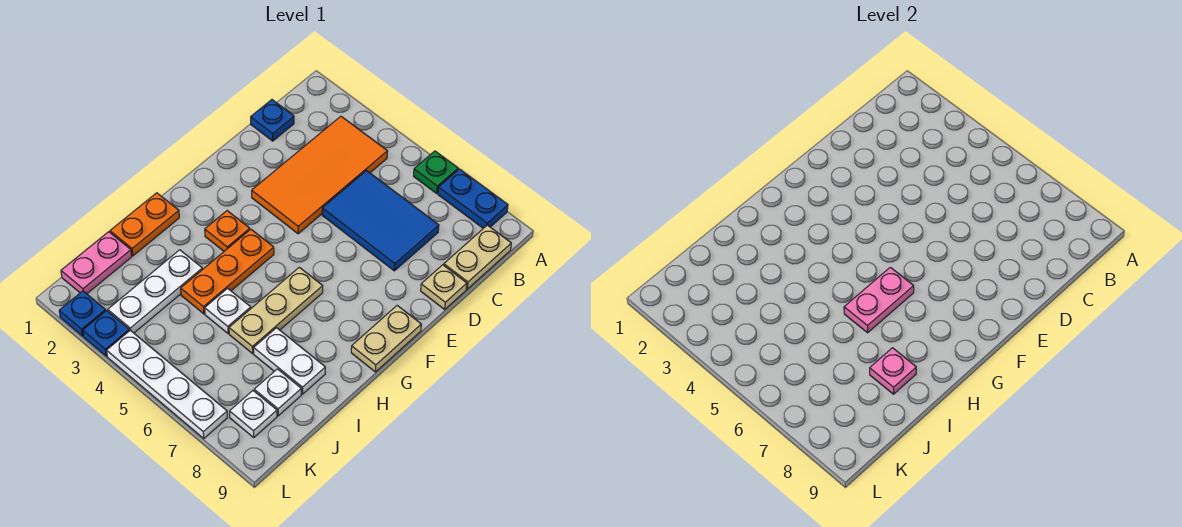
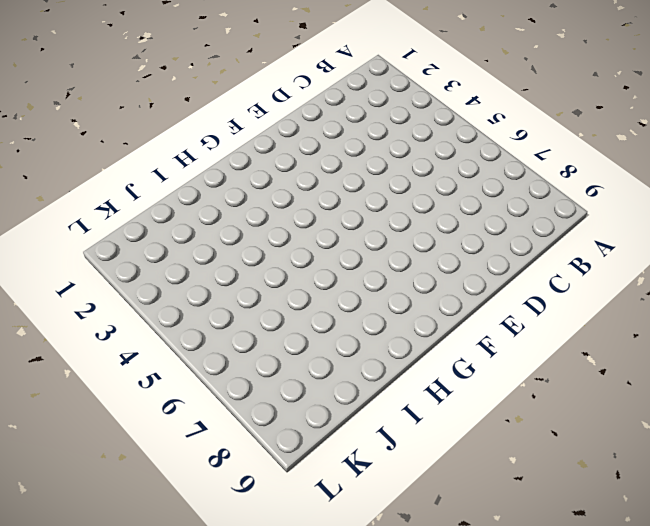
none -> green 1x1 plate [414,151,458,193]
none -> blue 1x2 plate [438,169,508,228]
none -> orange 2x4 tile [252,116,387,234]

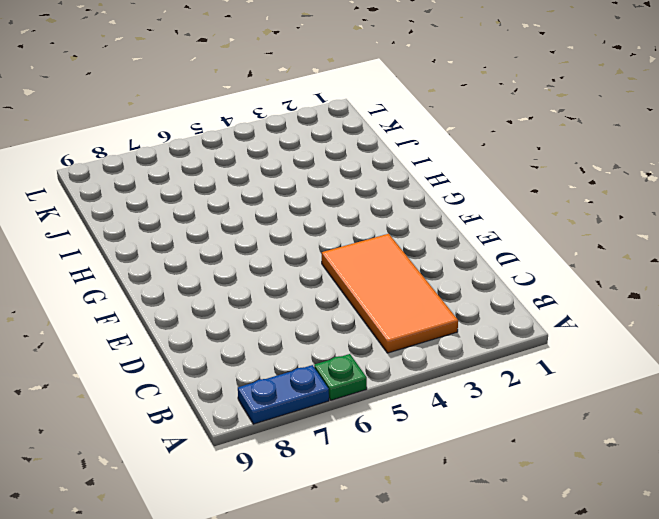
none -> tan 1x2 plate [444,225,511,289]
none -> blue 1x1 plate [251,100,294,141]
none -> blue 2x3 tile [322,171,439,271]

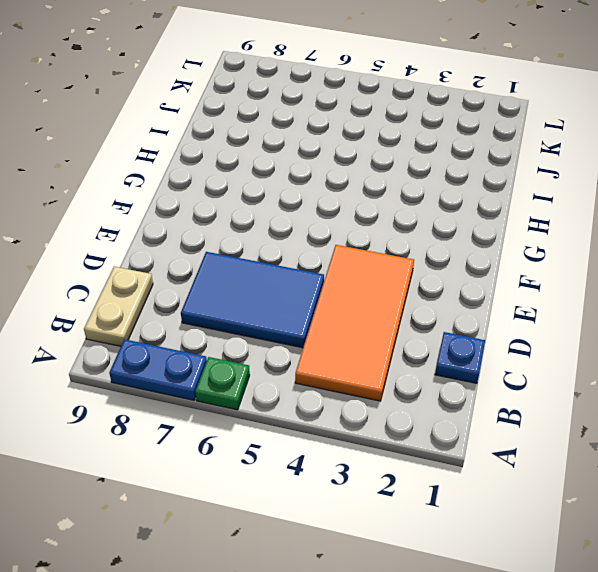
none -> tan 1x1 plate [421,265,467,309]
none -> tan 1x2 plate [351,305,421,372]
none -> orange 1x1 plate [205,211,250,251]

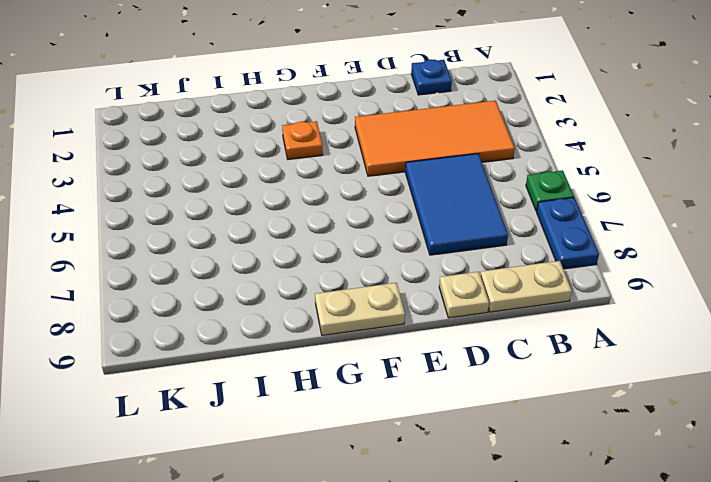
none -> orange 1x3 plate [181,229,274,314]
none -> tan 1x3 plate [229,267,323,353]
none -> orange 1x2 plate [110,193,179,256]

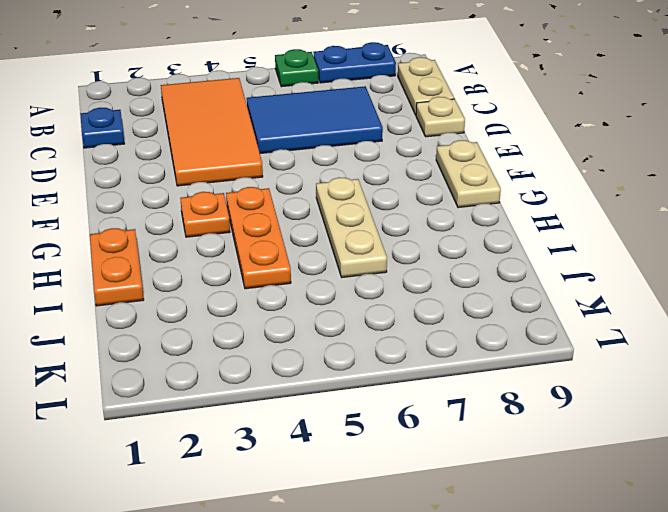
none -> white 1x3 plate [108,250,202,333]
none -> white 1x1 plate [205,288,251,334]
none -> white 1x2 plate [254,328,325,394]

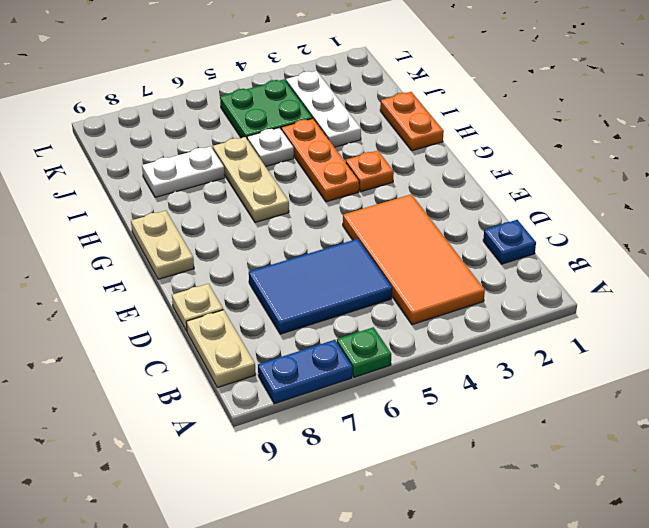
green 2x2 plate [220,79,313,138] -> none
none -> pink 1x2 plate [61,232,132,294]
none -> white 1x1 plate [254,369,301,416]
none -> white 1x1 plate [230,391,277,437]

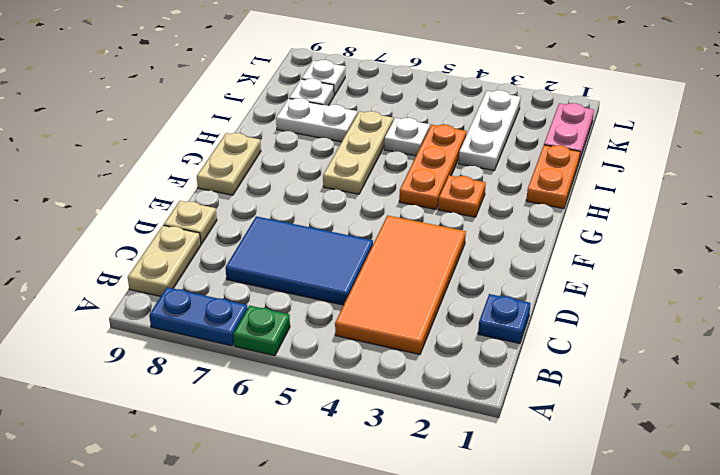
none -> blue 1x1 plate [59,291,105,336]
none -> blue 1x1 plate [83,311,129,356]
none -> white 1x4 plate [107,330,227,438]

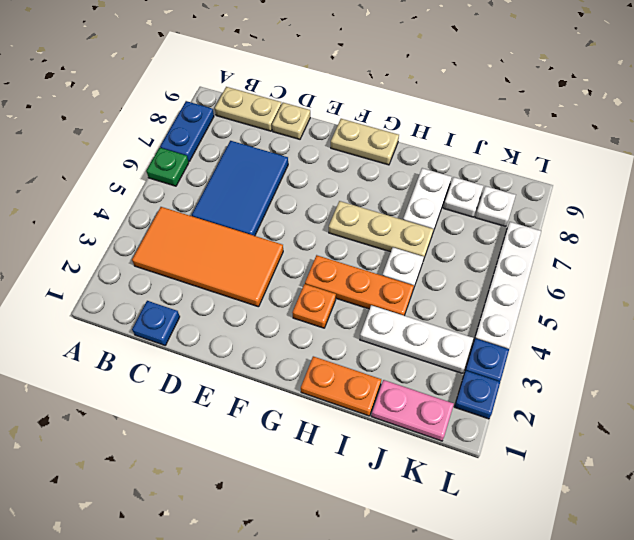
none -> pink 1x2 plate [844,267,914,333]
none -> pink 1x1 plate [870,348,916,394]

